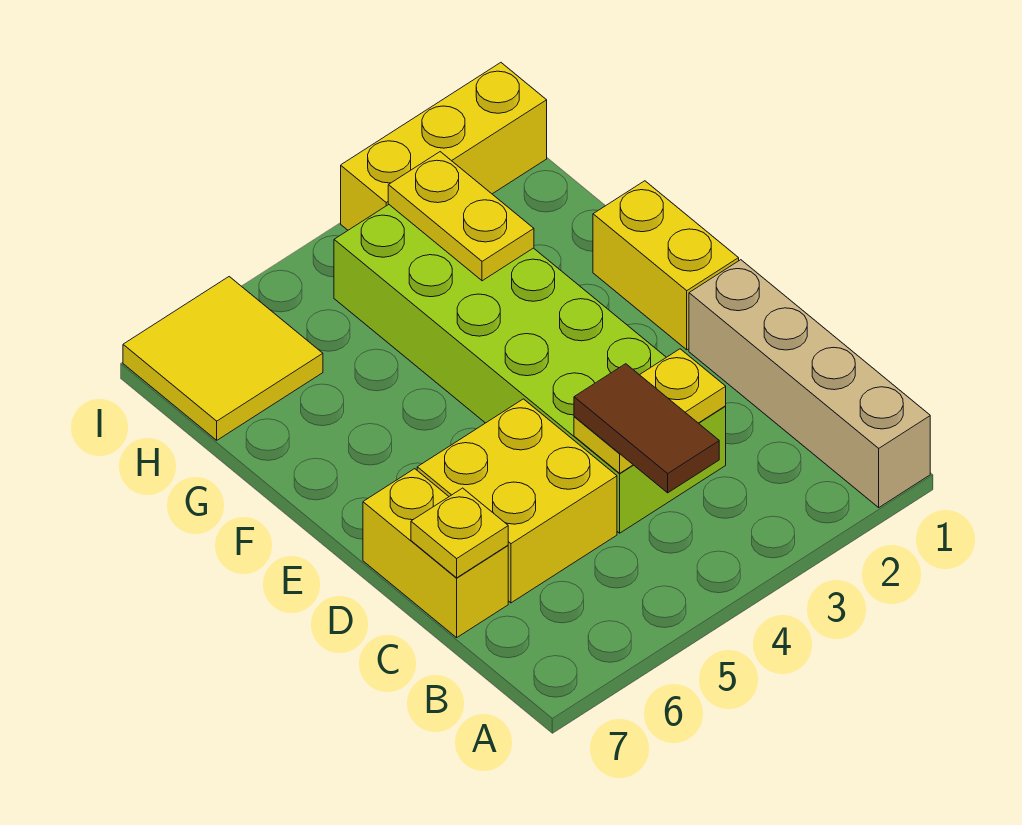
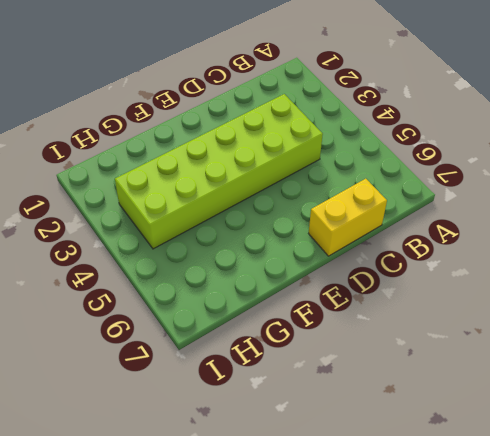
none -> tan 1x4 brick [689,260,930,507]
none -> yellow 2x2 brick [417,399,617,603]

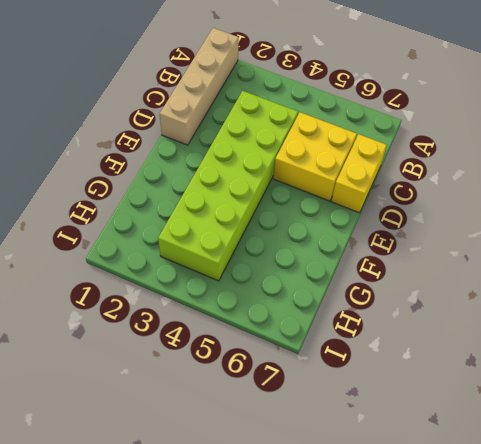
none -> yellow 1x2 brick [593,181,739,350]
none -> yellow 2x2 tile [123,277,323,440]

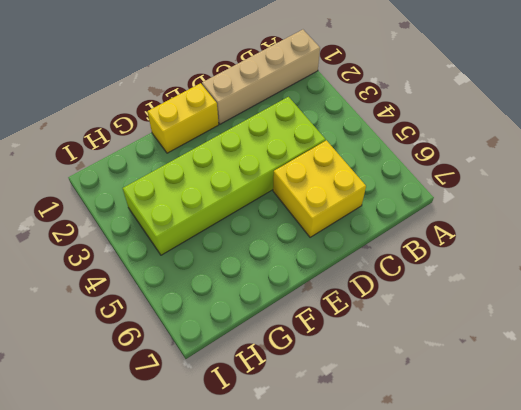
none -> yellow 1x2 brick [363,469,508,638]
none -> yellow 2x2 tile [123,277,323,440]

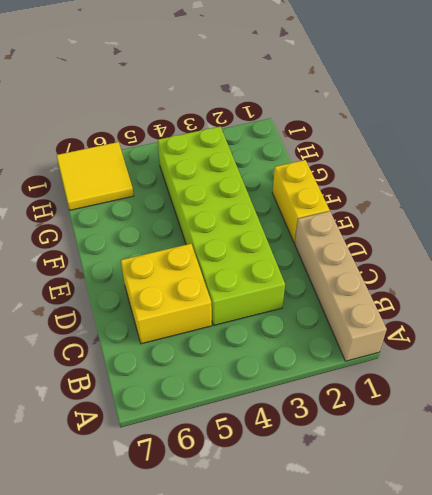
none -> yellow 1x2 brick [363,469,508,638]
none -> yellow 1x3 brick [341,63,547,230]

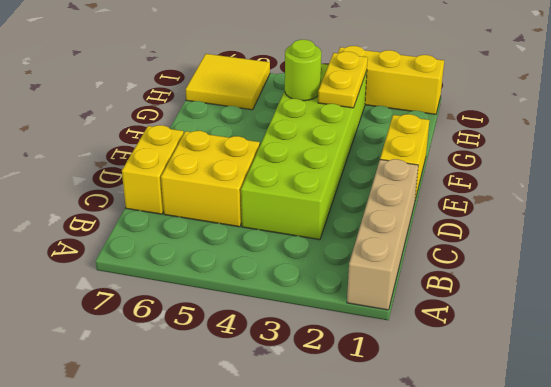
lime 1x1 round brick [285,40,321,101] -> none
none -> yellow 1x2 plate [574,349,726,473]
none -> yellow 1x1 plate [411,488,508,578]

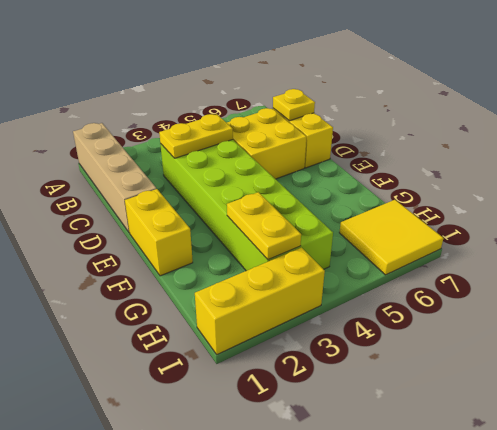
none -> brown 1x2 tile [574,364,719,493]

